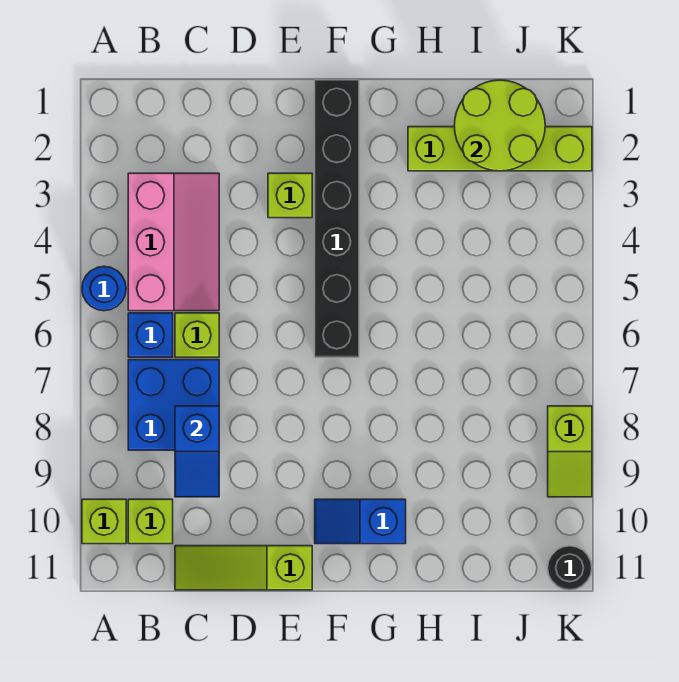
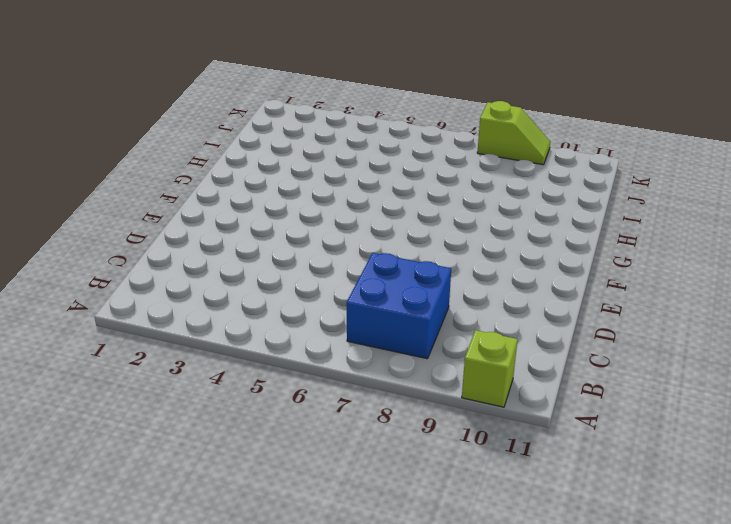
none -> blue 1x1 round brick [82,266,126,311]
none -> pink 2x3 slope [128,173,219,311]
none -> blue 1x1 brick [128,313,173,357]

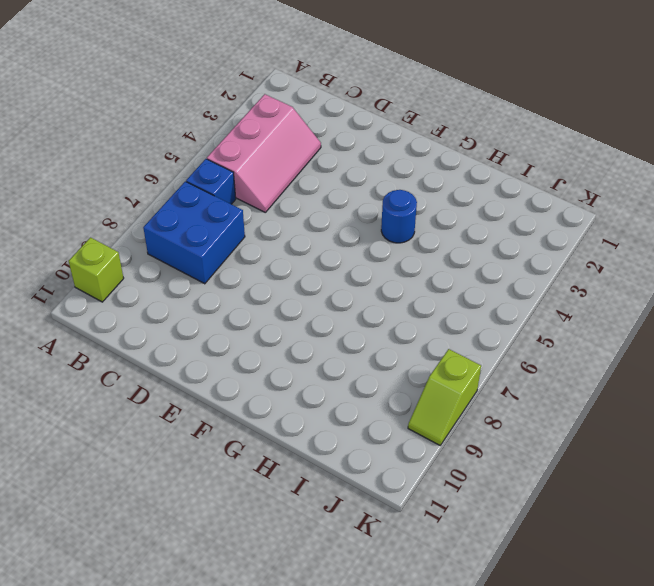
blue 1x1 round brick [381,190,417,243] -> blue 1x1 round brick moved to [82,266,126,311]
none -> lime 1x1 brick [128,499,173,544]
none -> lime 1x1 brick [175,313,219,357]
none -> lime 1x3 slope [175,546,312,590]

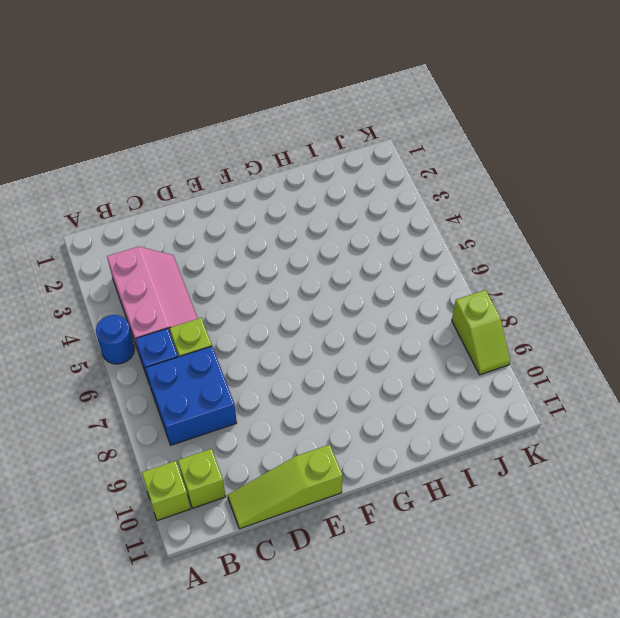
none -> lime 1x1 brick [268,173,312,218]
none -> black 1x6 brick [315,80,359,357]
none -> blue 1x2 slope [315,499,406,544]

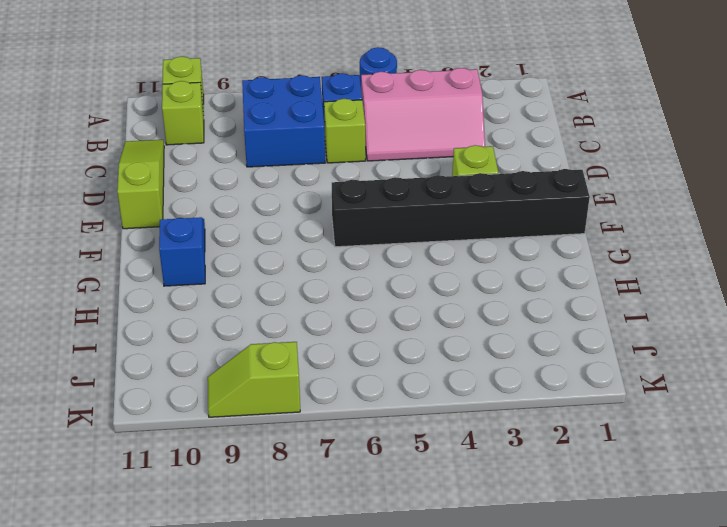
none -> lime 1x4 brick [408,127,592,171]
none -> black 1x1 round brick [548,546,592,590]
none -> blue 1x2 slope [175,406,219,497]

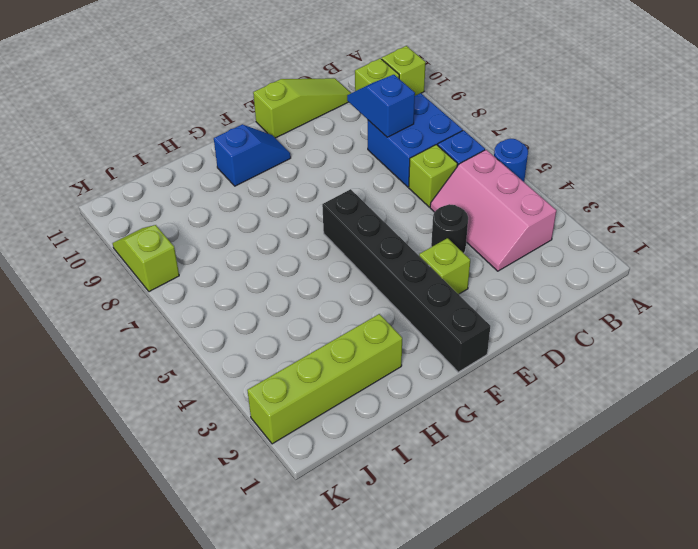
black 1x1 round brick [431,204,468,253] -> black 1x1 round brick moved to [548,546,592,590]
none -> lime 2x2 round brick [454,80,545,171]

